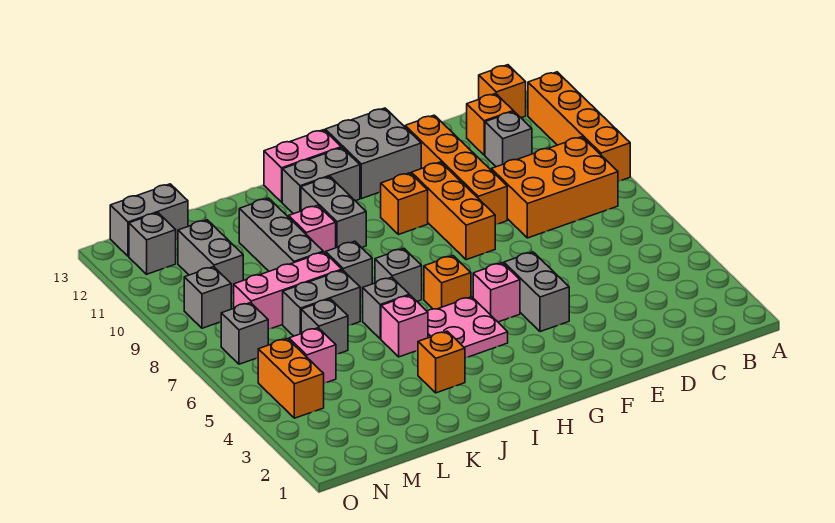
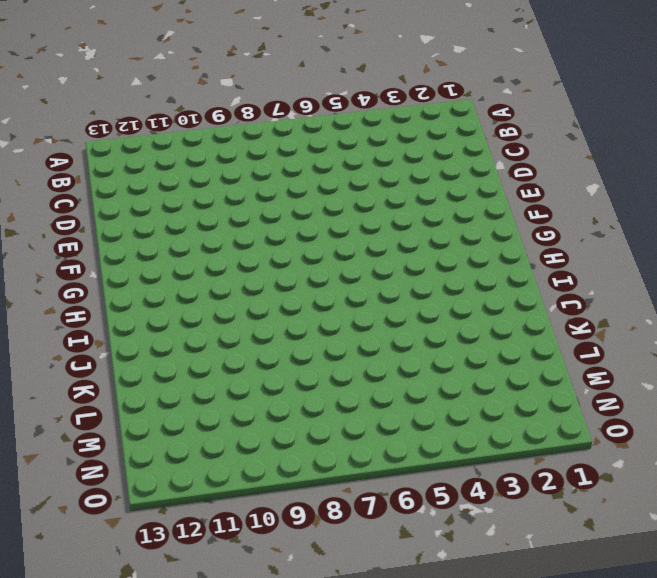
none -> orange 1x4 brick [528,72,630,181]
none -> orange 2x3 brick [491,137,618,238]
none -> orange 1x1 brick [479,65,526,118]
none -> grey 1x1 brick [485,112,532,167]

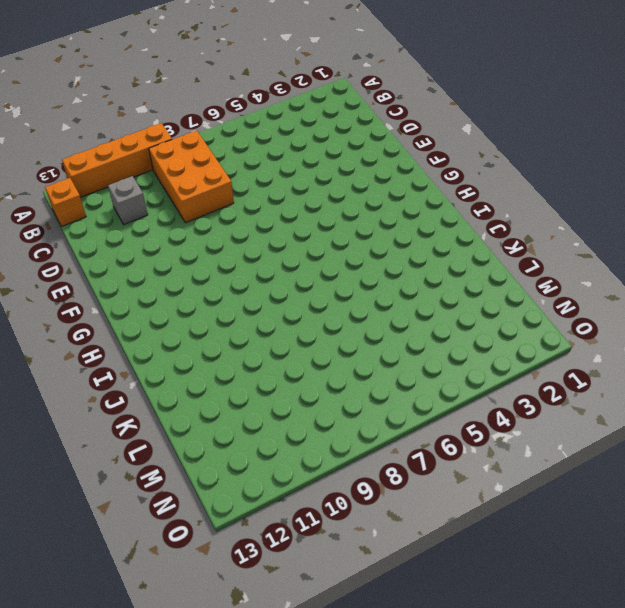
none -> orange 1x1 brick [467,94,513,155]
none -> orange 1x4 brick [405,115,507,225]
none -> grey 1x2 brick [504,252,569,332]
none -> orange 1x3 brick [411,162,495,260]

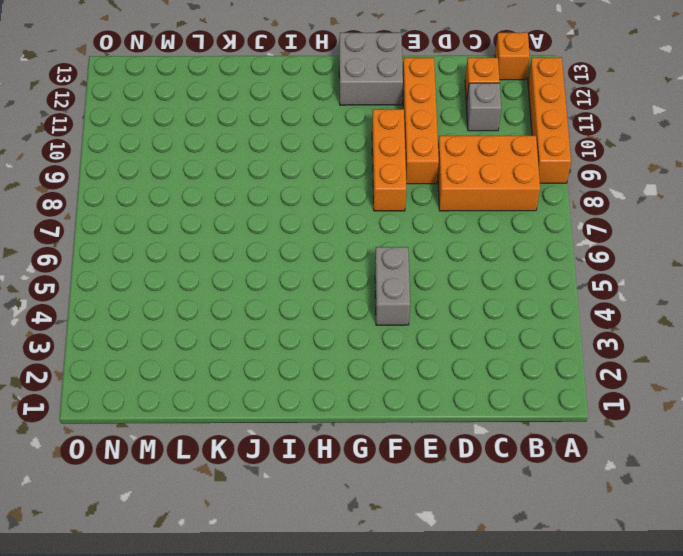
none -> pink 1x1 brick [473,263,520,322]
none -> orange 1x1 brick [381,173,428,235]
none -> pink 2x2 plate [427,297,508,358]
none -> orange 1x1 brick [424,256,471,309]

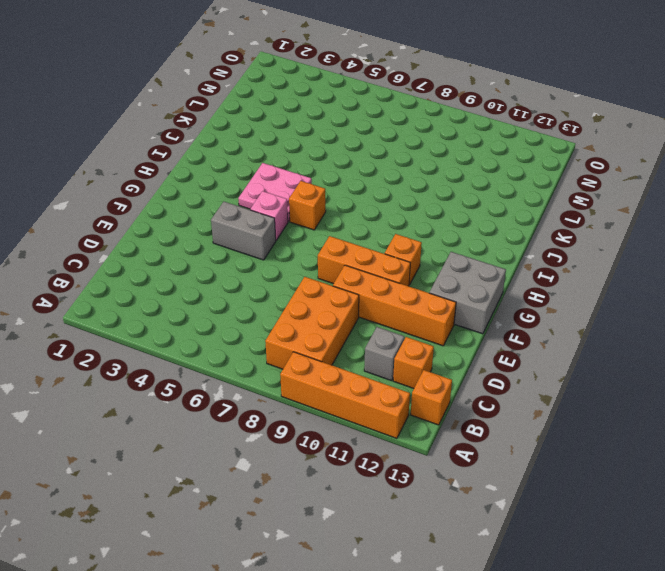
none -> grey 1x2 brick [282,148,360,214]
none -> pink 1x2 brick [264,130,341,202]
none -> grey 1x1 brick [375,249,422,301]
none -> grey 1x2 brick [301,177,366,248]

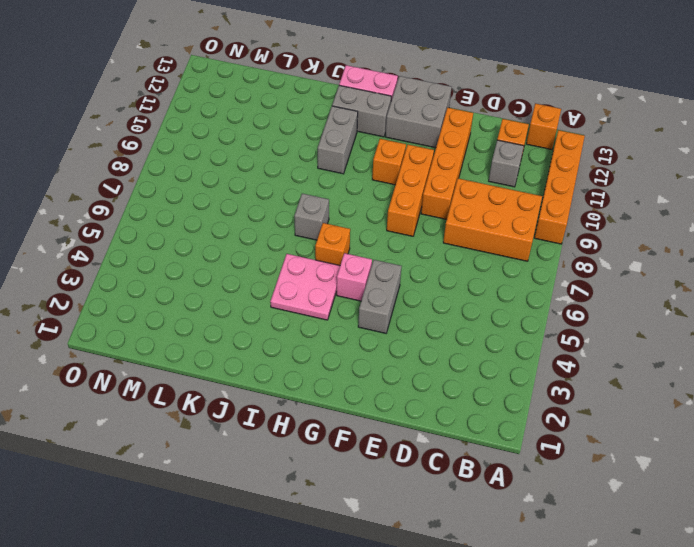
none -> orange 1x1 brick [418,331,465,393]
none -> pink 1x1 brick [381,295,428,357]
none -> grey 1x1 brick [363,277,409,339]
none -> grey 1x1 brick [326,241,372,297]

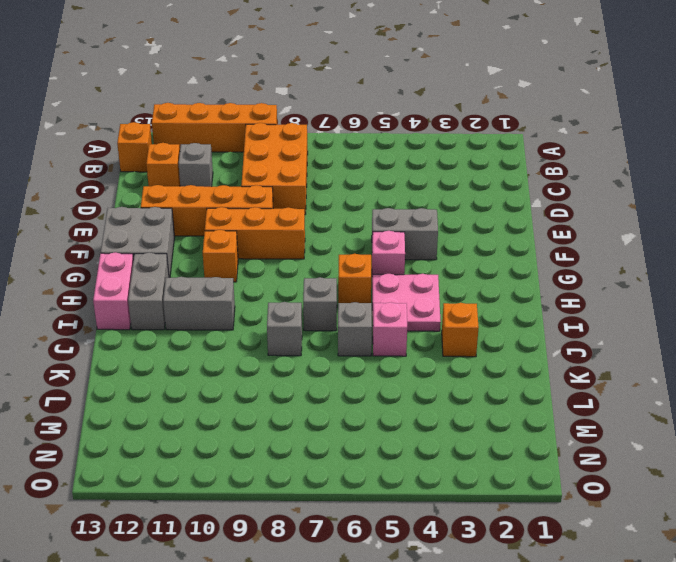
none -> pink 1x1 brick [289,205,336,253]
none -> grey 1x2 brick [283,270,360,336]
none -> pink 1x3 brick [234,252,342,330]
none -> grey 1x3 brick [239,198,323,271]

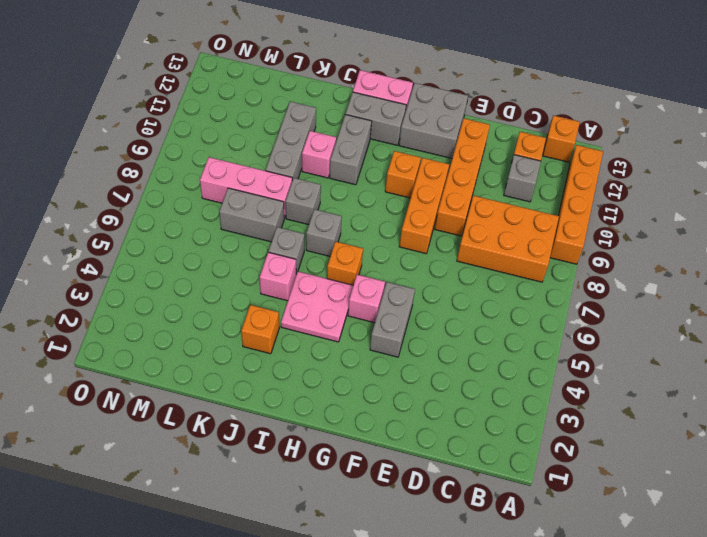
none -> grey 1x1 brick [301,299,348,355]
none -> pink 1x1 brick [289,328,336,383]
none -> grey 1x2 brick [178,220,243,294]
none -> grey 1x2 brick [110,184,188,256]

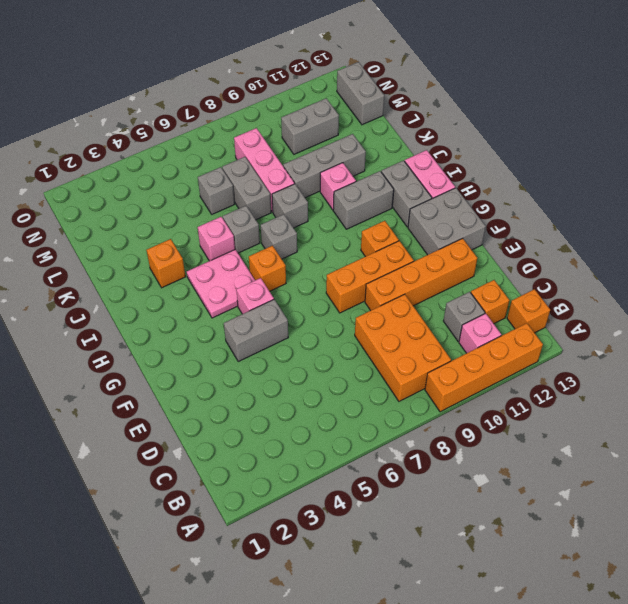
pink 1x1 brick [459,313,501,353] -> pink 1x1 brick moved to [289,328,336,383]
none -> orange 1x2 brick [258,339,324,418]
none -> grey 1x1 brick [221,303,268,364]
none -> grey 1x1 brick [184,267,231,328]
none -> grey 1x1 brick [129,213,176,274]

